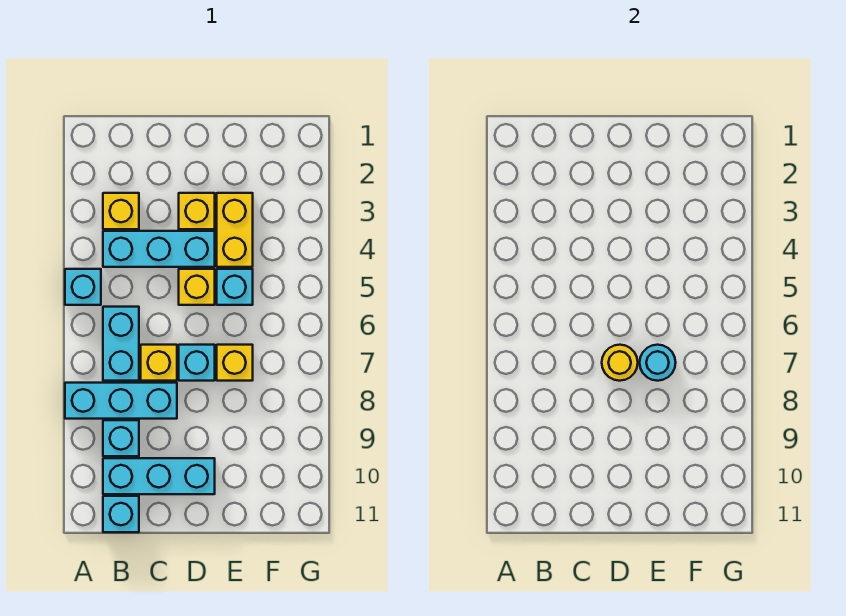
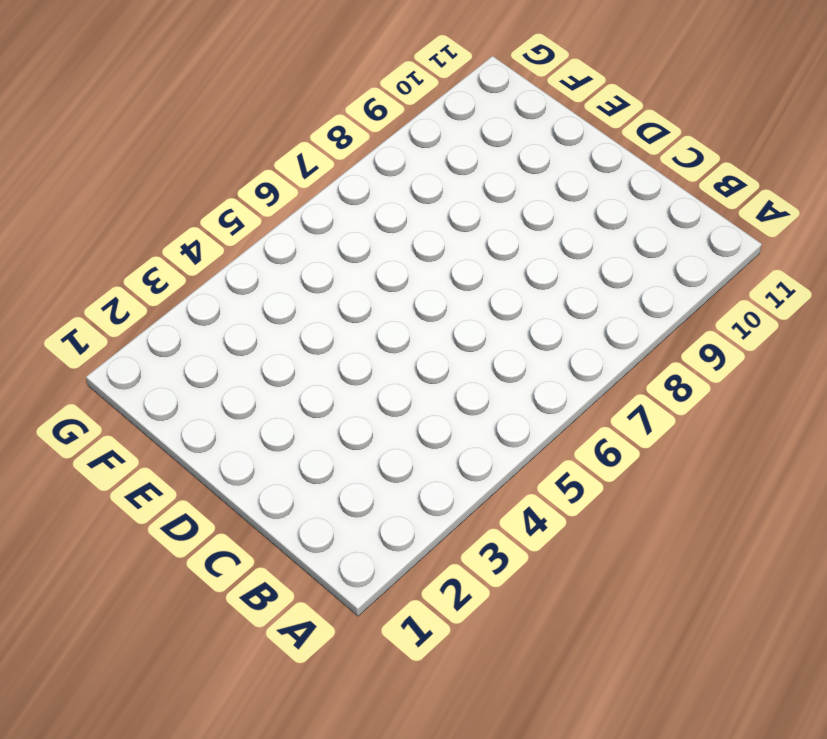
none -> cyan 1x1 brick [65,269,101,305]
none -> cyan 1x3 brick [65,383,177,419]
none -> yellow 1x1 brick [103,193,139,229]

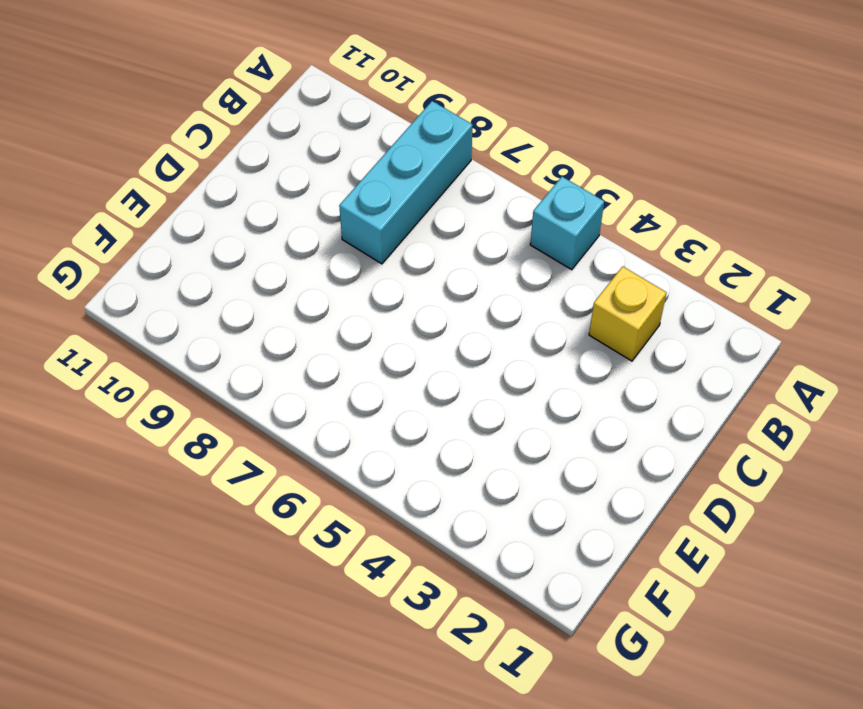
none -> cyan 1x3 brick [103,231,215,267]
none -> cyan 1x2 brick [103,307,139,381]
none -> cyan 1x1 brick [103,420,139,456]

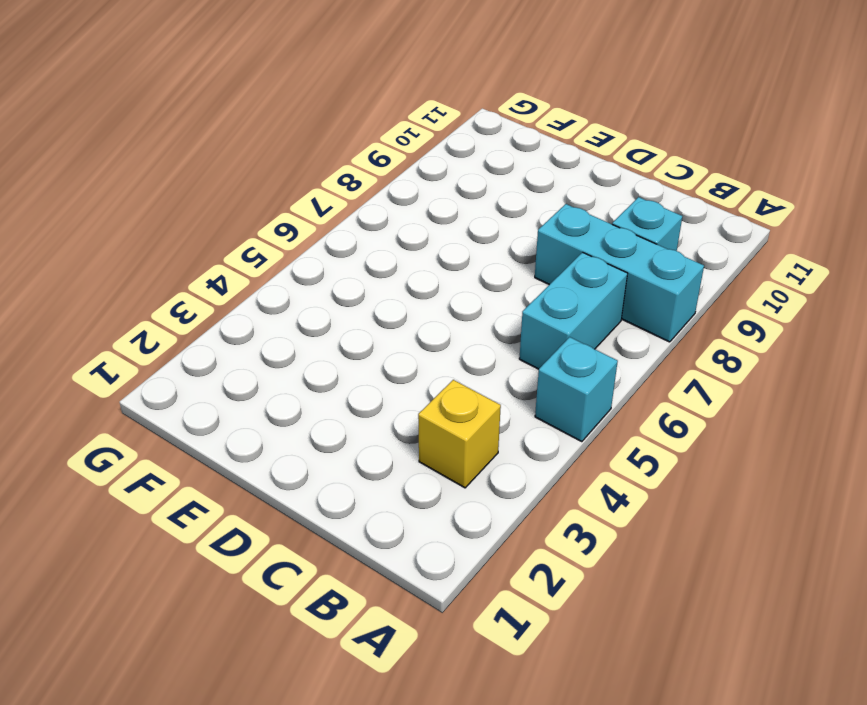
none -> cyan 1x3 brick [103,231,215,267]
none -> cyan 1x3 brick [103,458,215,494]
none -> cyan 1x1 brick [103,496,139,532]

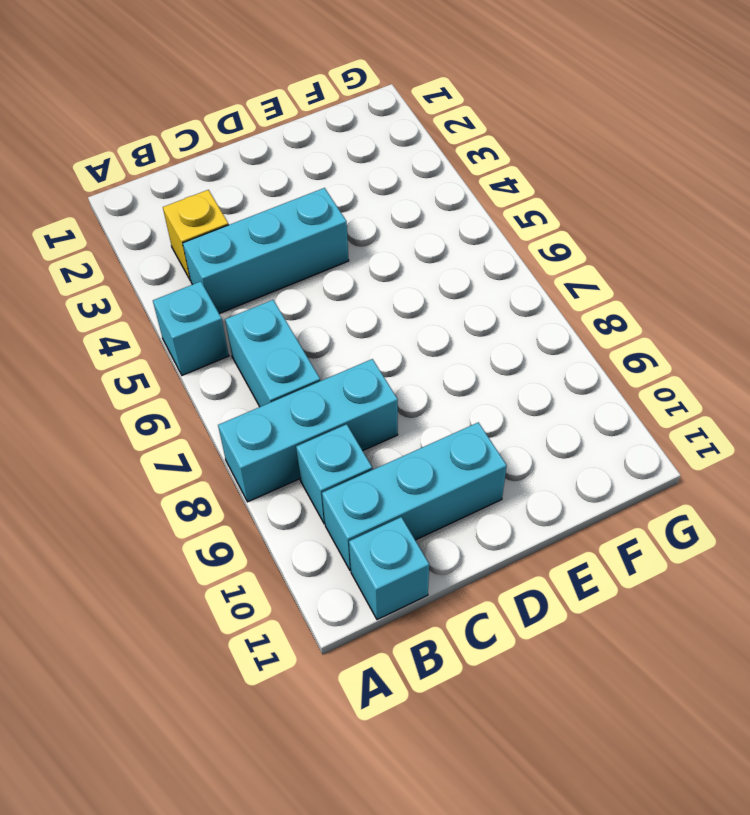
none -> yellow 1x1 brick [141,345,177,381]
none -> yellow 1x1 brick [179,193,215,229]
none -> yellow 1x1 brick [179,269,215,305]

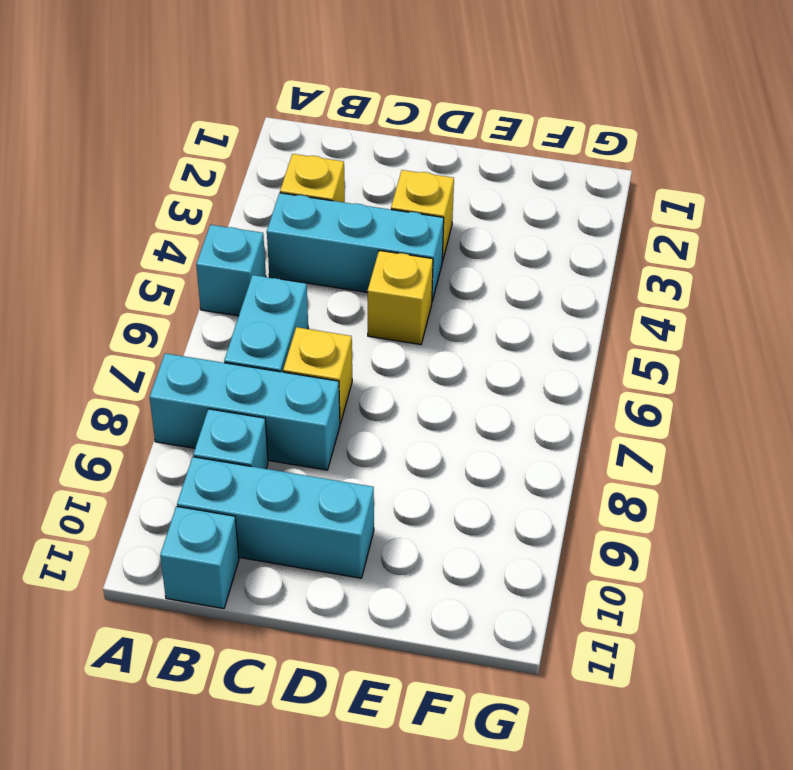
none -> cyan 1x1 brick [179,345,215,381]
none -> yellow 1x2 brick [217,193,253,267]
none -> cyan 1x1 brick [217,269,253,305]

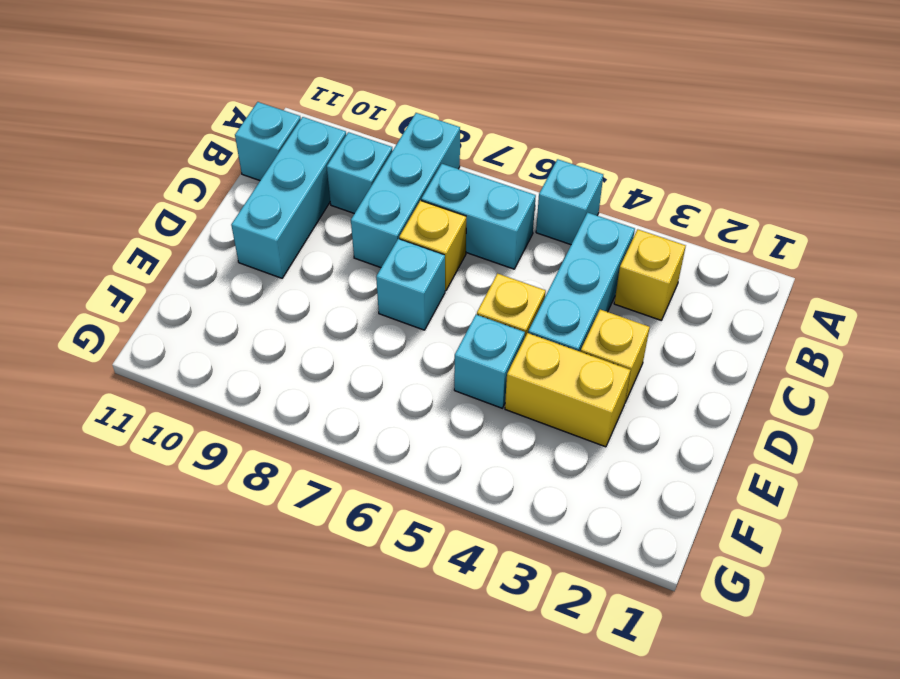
none -> yellow 1x1 brick [217,345,253,381]
none -> yellow 1x1 round brick [602,345,638,381]
none -> cyan 1x1 round brick [640,345,676,381]

